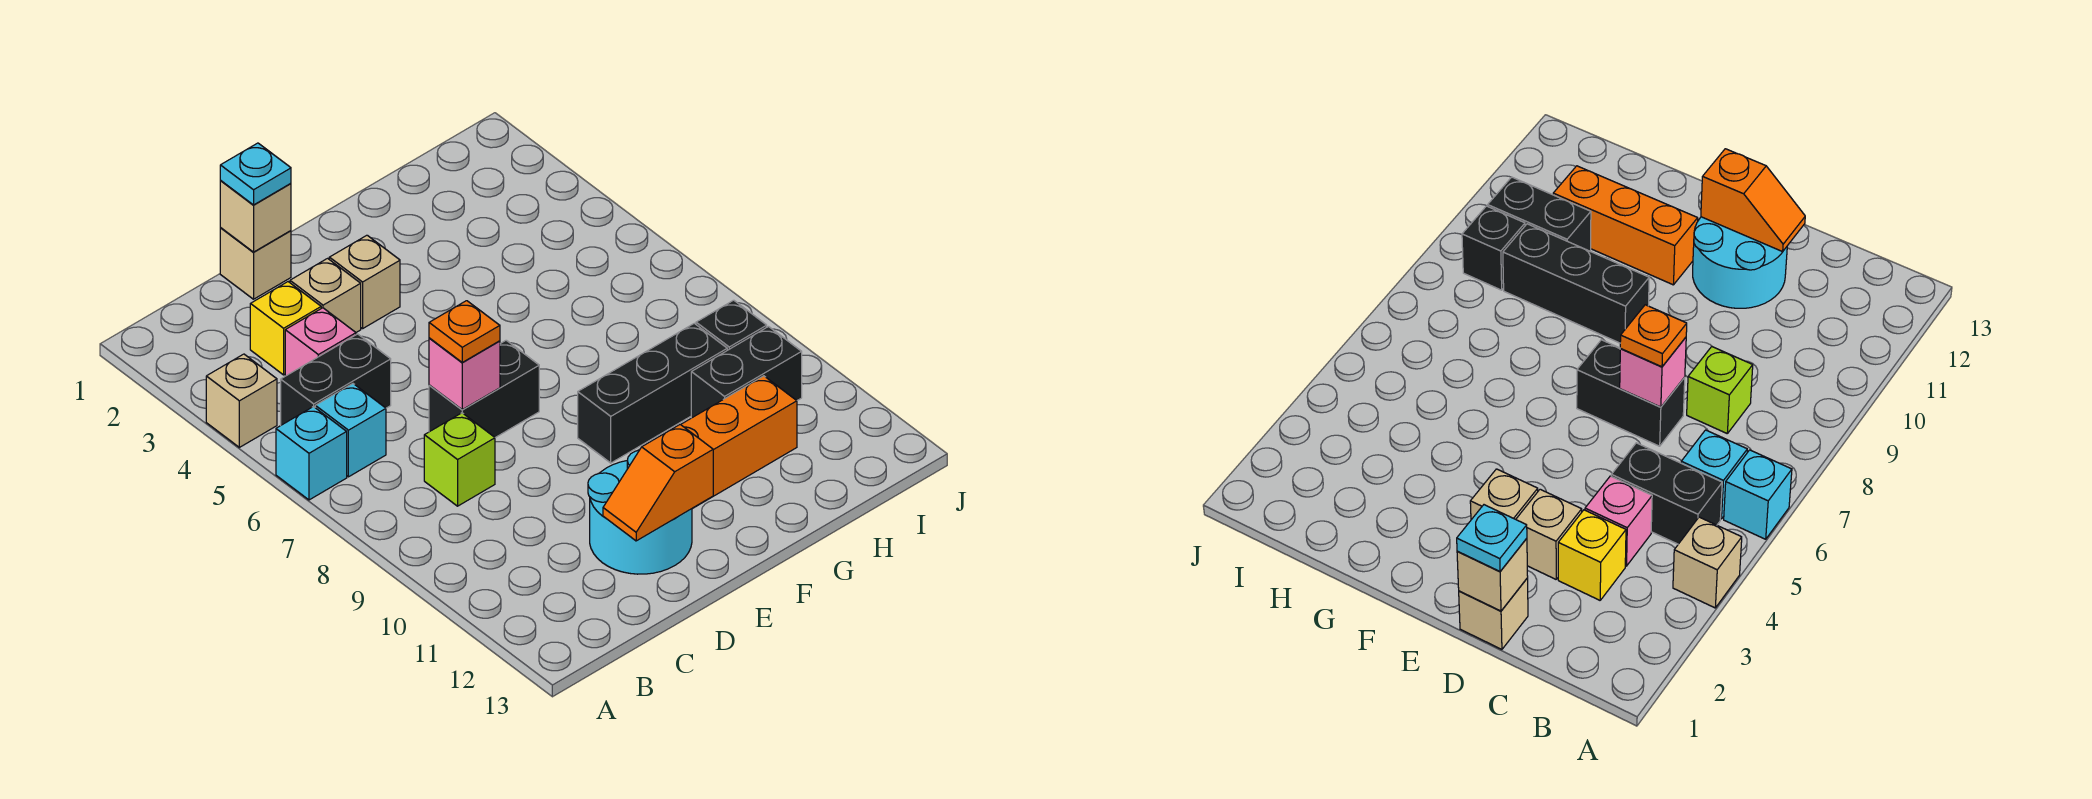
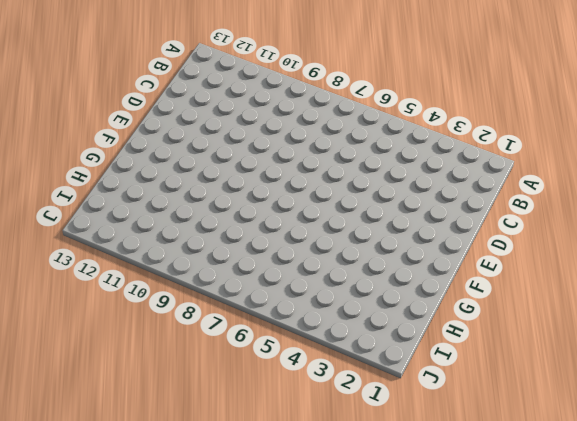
none -> tan 1x1 brick [206,354,277,447]
none -> cyan 1x1 brick [276,406,347,500]
none -> black 1x2 brick [281,334,391,425]

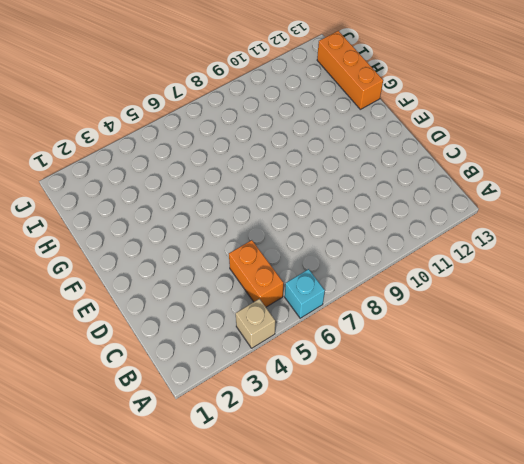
orange 1x2 brick [229,240,284,307] -> black 1x2 brick [281,334,391,425]
orange 1x3 brick [317,31,383,109] -> orange 1x3 brick moved to [681,376,797,509]
none -> cyan 1x1 brick [315,384,386,477]
none -> yellow 1x1 brick [250,282,321,375]
none -> pink 1x1 brick [285,308,356,376]

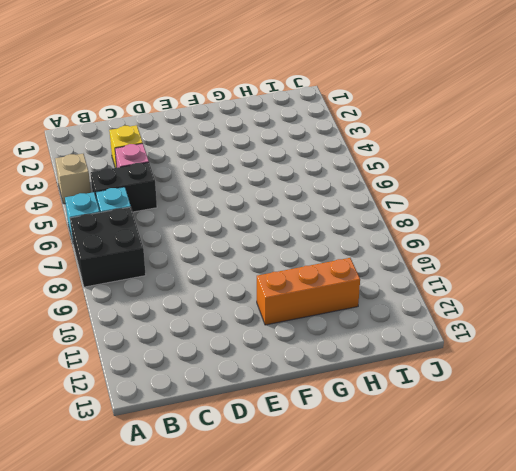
black 2x2 brick [70,207,146,287] -> none
none -> lime 1x1 brick [424,413,495,506]
none -> tan 1x1 brick [220,228,291,299]
none -> tan 1x1 brick [290,258,361,332]

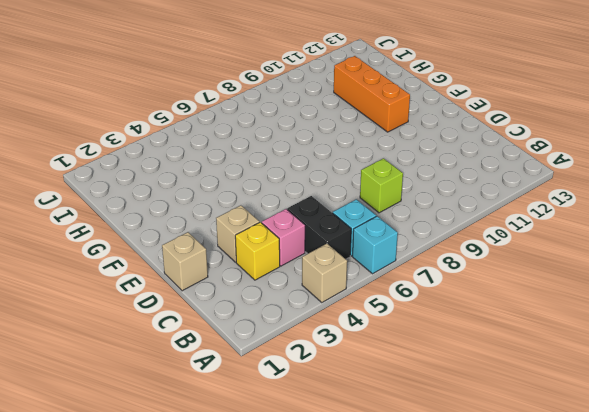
none -> black 1x2 brick [429,340,539,438]
none -> cyan 2x2 round brick [588,450,692,574]
none -> tan 1x1 brick [329,235,400,329]

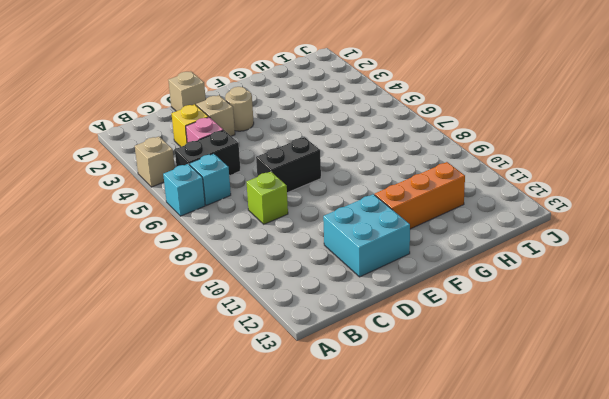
cyan 2x2 brick [323,194,410,277] -> cyan 2x2 round brick [588,450,692,574]
tan 1x1 round brick [225,87,254,131] -> tan 1x1 brick [329,235,400,329]
none -> black 1x3 brick [578,323,727,463]
none -> black 1x2 brick [691,327,802,418]
none -> black 1x1 brick [696,300,767,350]

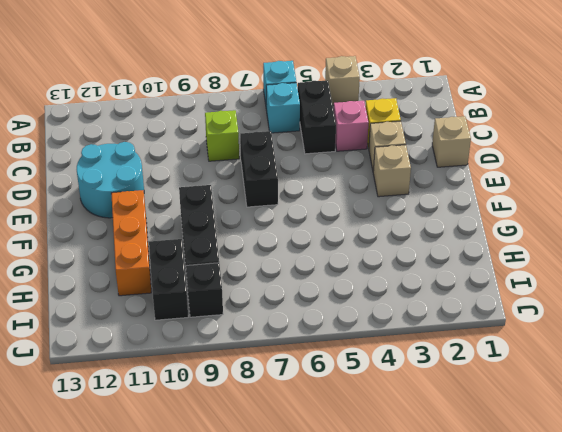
none -> tan 1x1 brick [220,181,291,252]
none -> pink 1x1 brick [429,338,500,410]
none -> orange 1x2 slope [603,425,713,541]

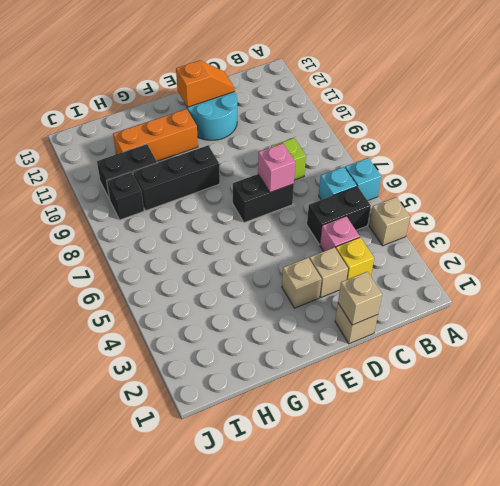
none -> cyan 1x1 plate [220,143,291,205]
none -> orange 1x1 plate [429,301,500,363]

